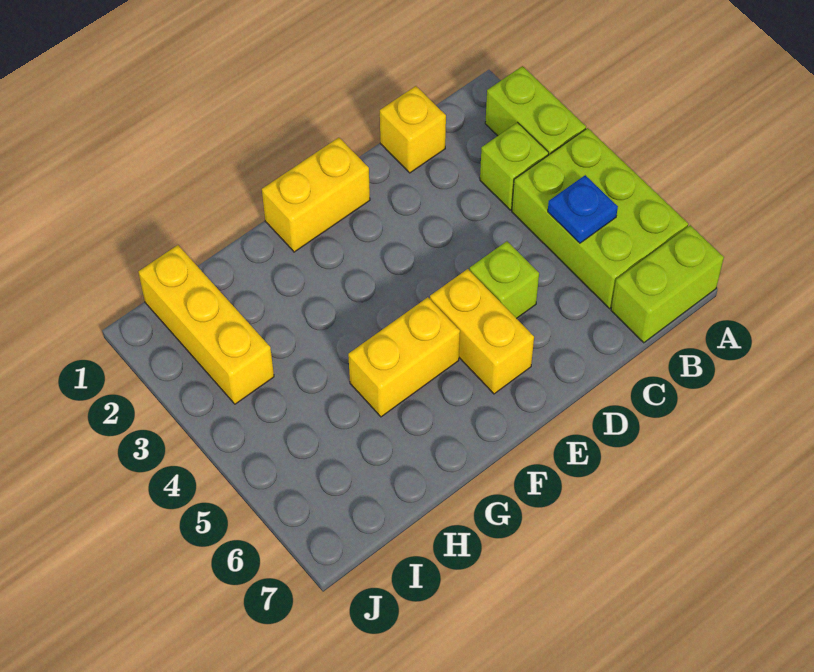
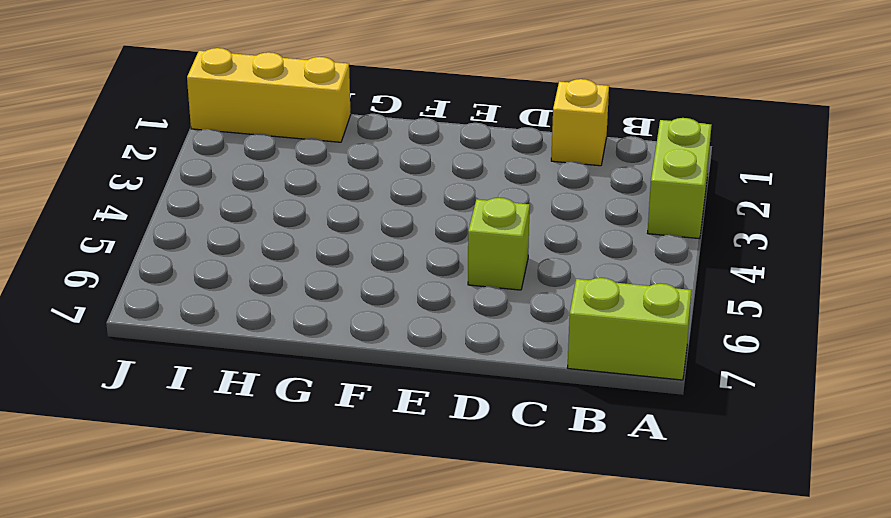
yellow 1x3 brick [187,48,351,142] -> yellow 1x3 brick turned to [138,245,274,404]
none -> lime 2x3 brick [512,128,688,309]
none -> lime 1x1 brick [480,123,549,210]

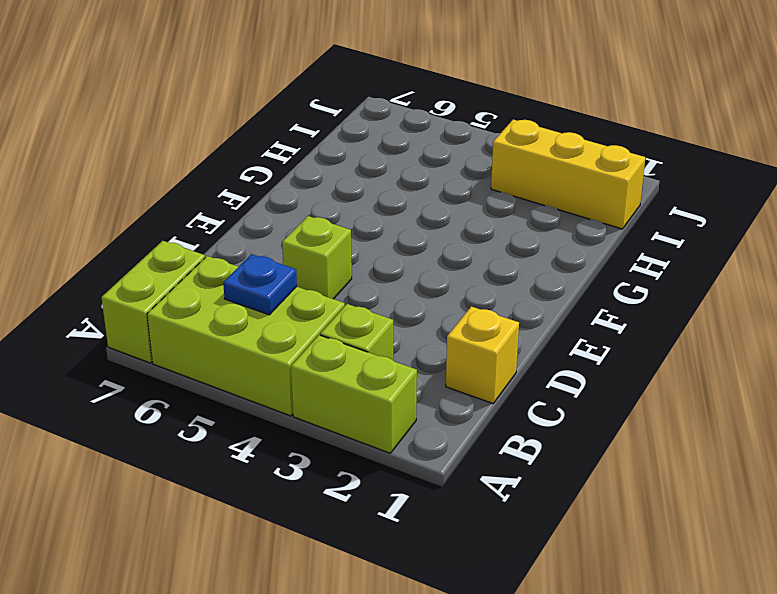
none -> yellow 1x2 brick [262,138,370,252]
none -> yellow 1x2 brick [430,269,534,394]

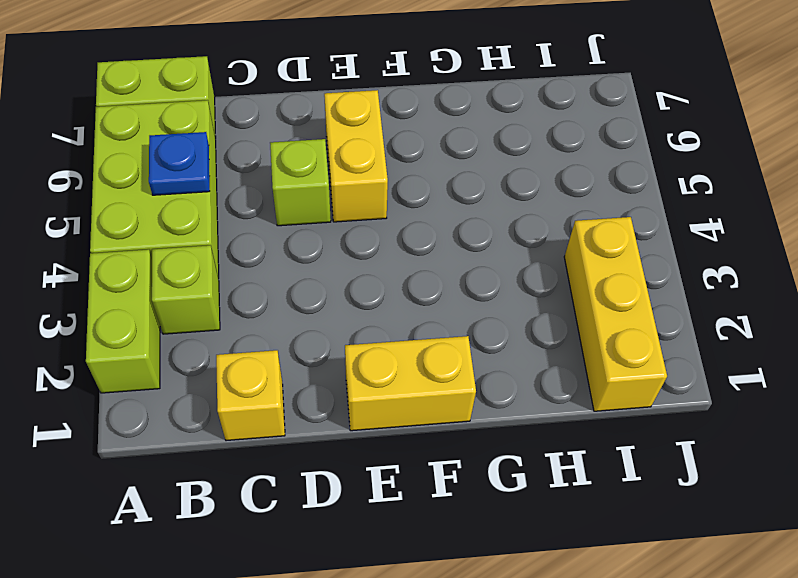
none -> yellow 1x2 brick [348,297,460,417]

